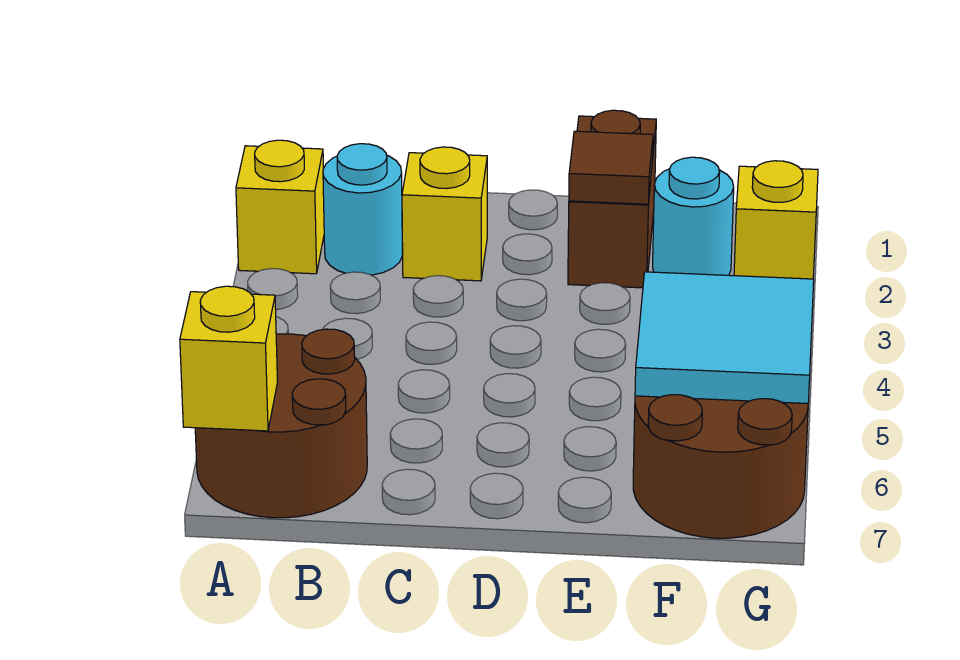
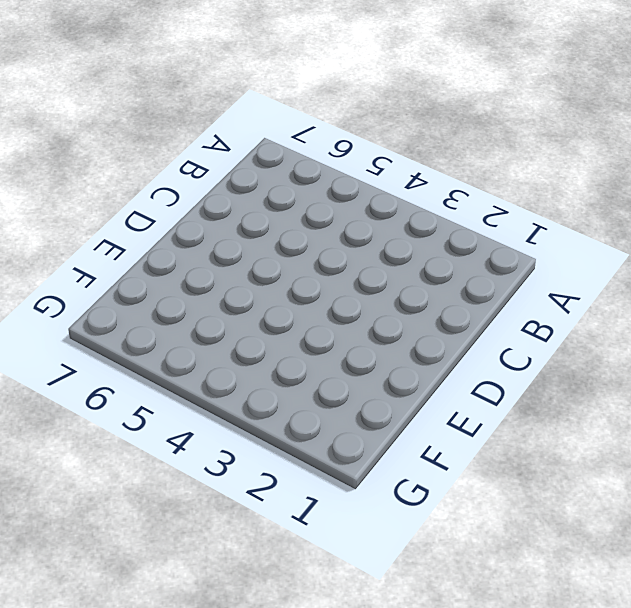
none -> yellow 1x1 brick [236,140,324,274]
none -> brown 2x2 round brick [195,329,367,518]

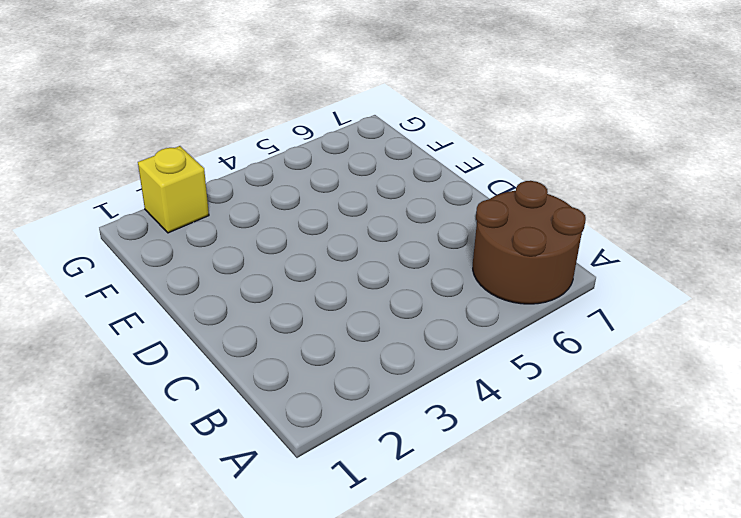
none -> yellow 1x1 brick [236,140,324,274]
none -> cyan 1x1 round brick [323,144,402,275]

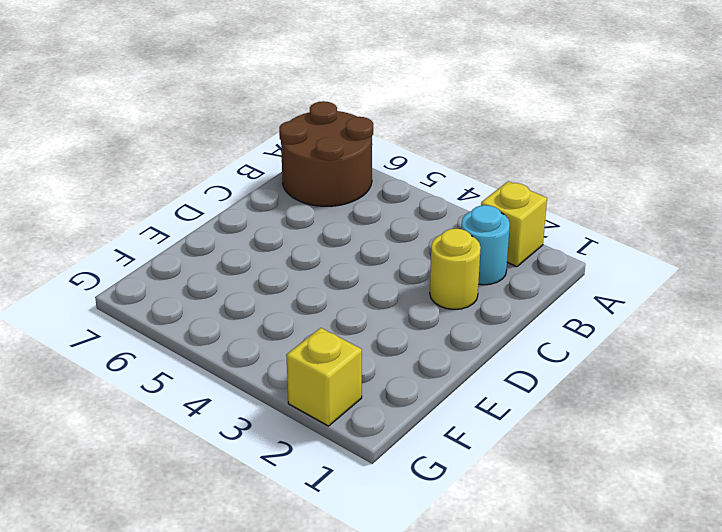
yellow 1x1 round brick [430,229,481,309] -> yellow 1x1 brick [402,147,487,281]
none -> brown 1x2 brick [568,110,656,288]
none -> cyan 1x1 round brick [653,157,734,275]

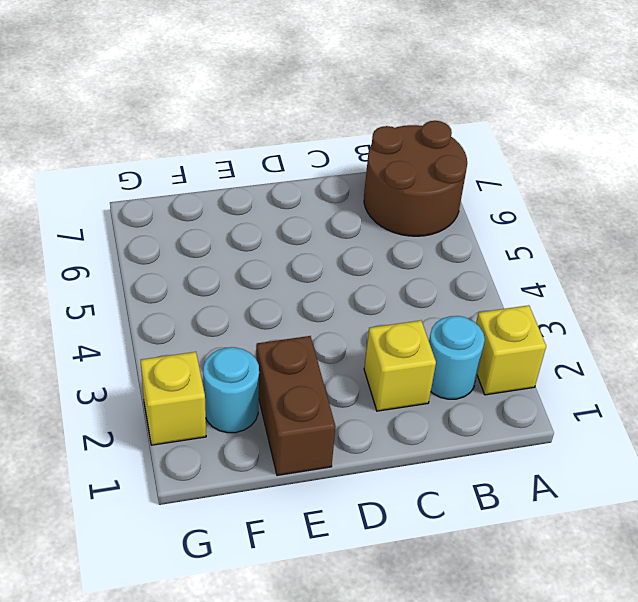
none -> brown 2x2 round brick [633,395,808,538]
none -> yellow 1x1 brick [180,286,278,431]

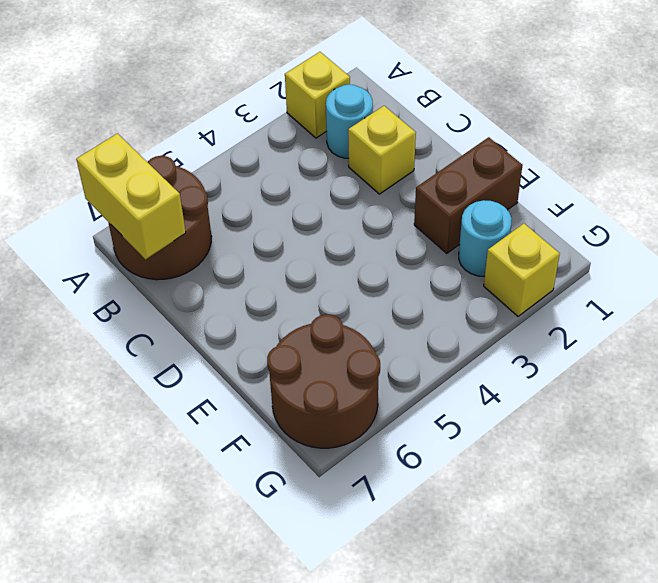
yellow 1x2 brick [76,134,186,259] -> yellow 1x1 brick [180,286,278,431]
none -> brown 1x1 tile [569,131,653,204]
none -> cyan 2x2 tile [635,272,814,404]

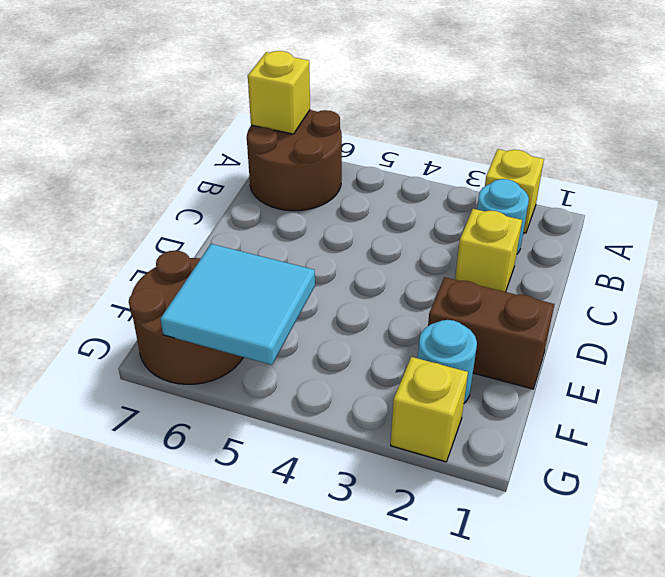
none -> brown 1x1 tile [569,131,653,204]

